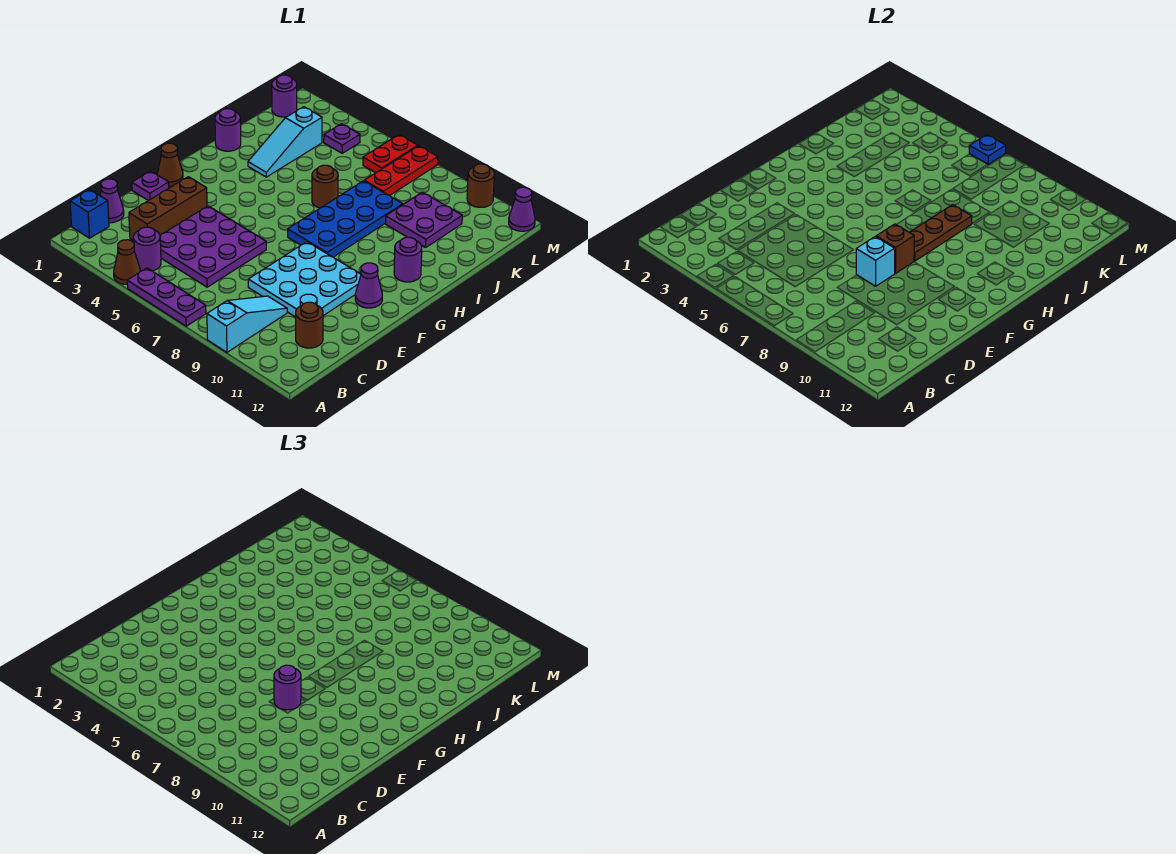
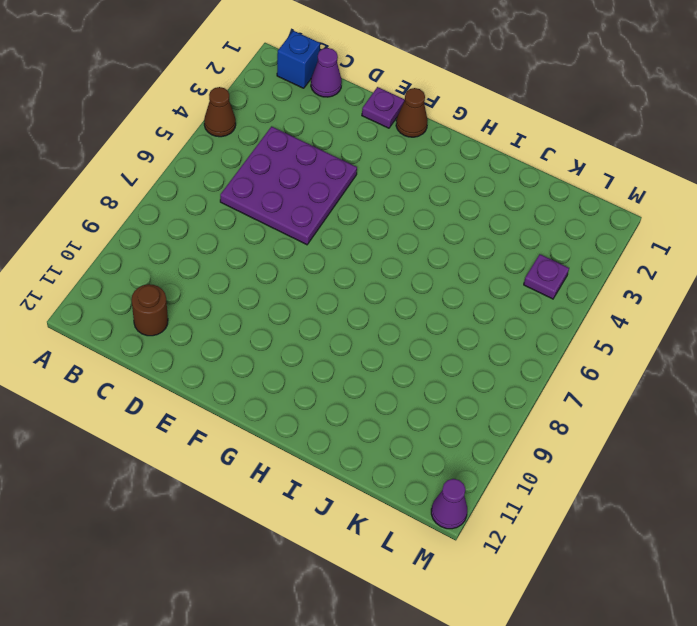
none -> purple 1x3 plate [127,268,206,326]
none -> cyan 1x3 slope [207,296,287,352]
none -> purple 1x1 round brick [133,227,161,271]
none -> brown 1x3 brick [129,177,207,240]

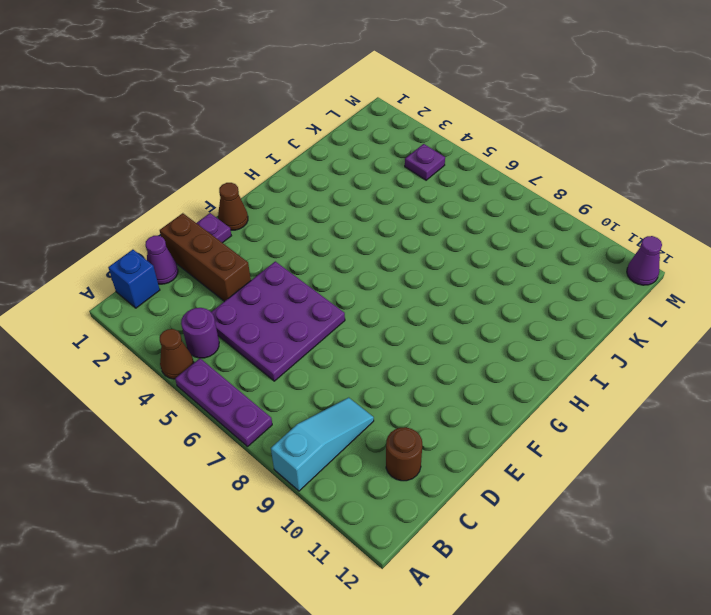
brown 1x3 brick [160,213,251,302] -> brown 1x3 brick turned to [129,177,207,240]
none -> cyan 3x3 plate [248,242,361,317]
none -> purple 1x1 cone [355,263,382,308]
none -> blue 2x4 plate [288,181,403,257]
none -> purple 1x1 round brick [394,237,422,282]

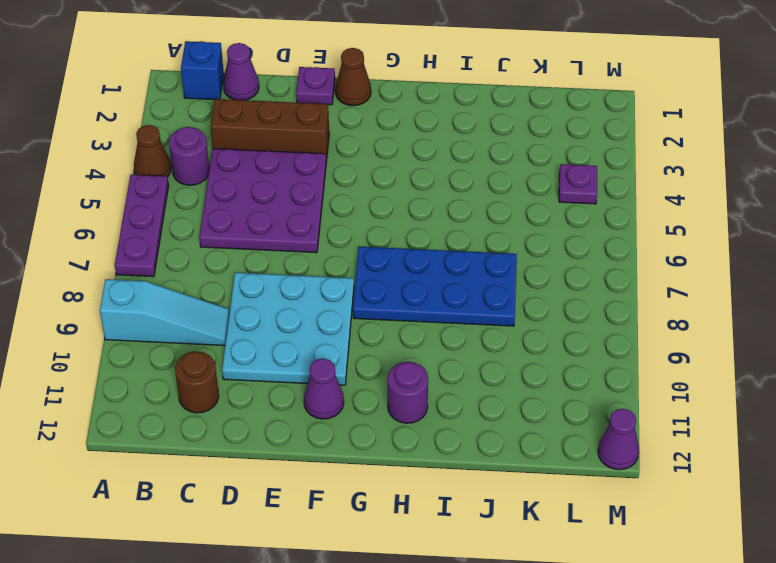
none -> purple 1x1 round brick [215,109,241,151]
none -> cyan 1x3 slope [248,107,322,177]
none -> brown 1x1 round brick [312,165,338,208]
none -> purple 2x2 plate [386,192,462,248]

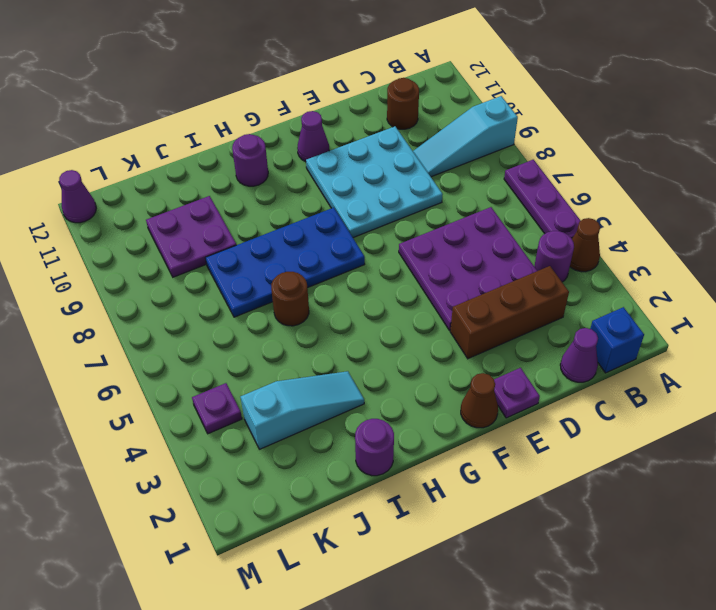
none -> red 1x3 plate [364,146,438,195]
none -> purple 1x1 round brick [272,75,297,117]
none -> red 1x2 plate [363,135,418,173]
none -> brown 1x1 round brick [467,164,494,207]

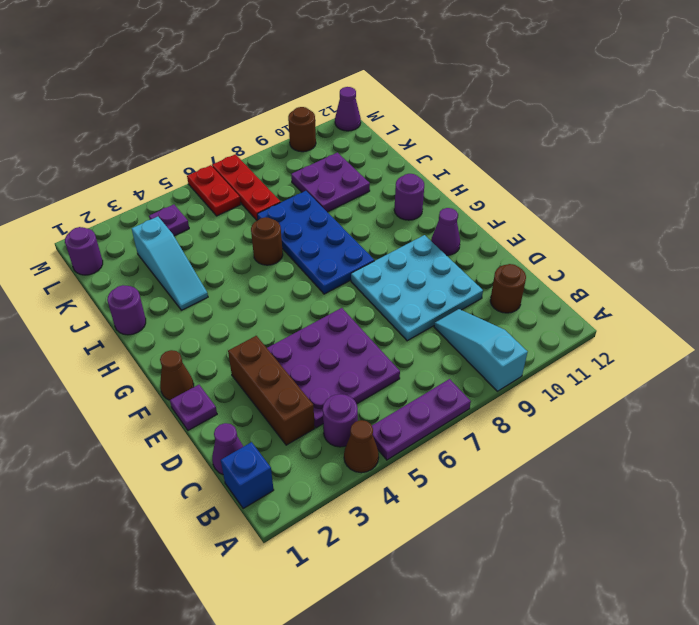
none -> cyan 1x1 brick [856,237,895,286]
none -> brown 1x1 brick [876,224,914,273]
none -> brown 1x3 plate [910,205,972,261]
none -> blue 1x1 plate [969,135,1006,164]

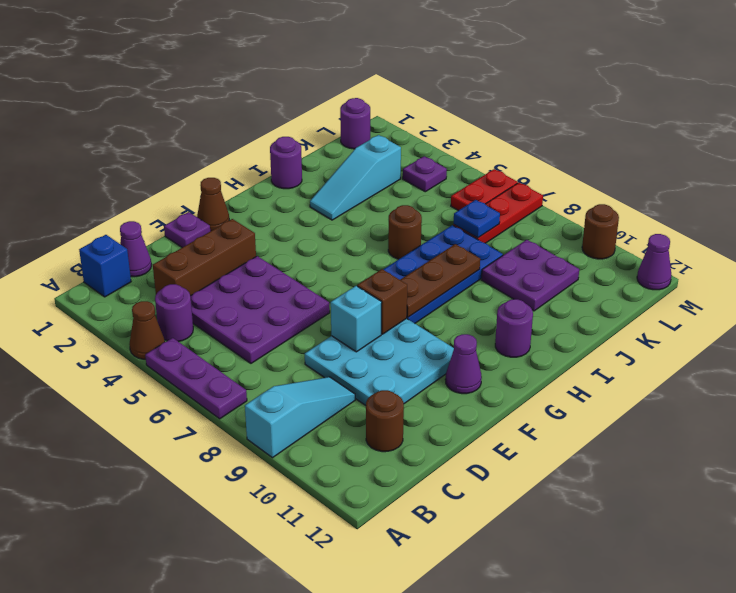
blue 1x1 plate [454,200,500,238] -> blue 1x1 plate moved to [969,135,1006,164]
none -> purple 1x1 round brick [274,665,301,710]

